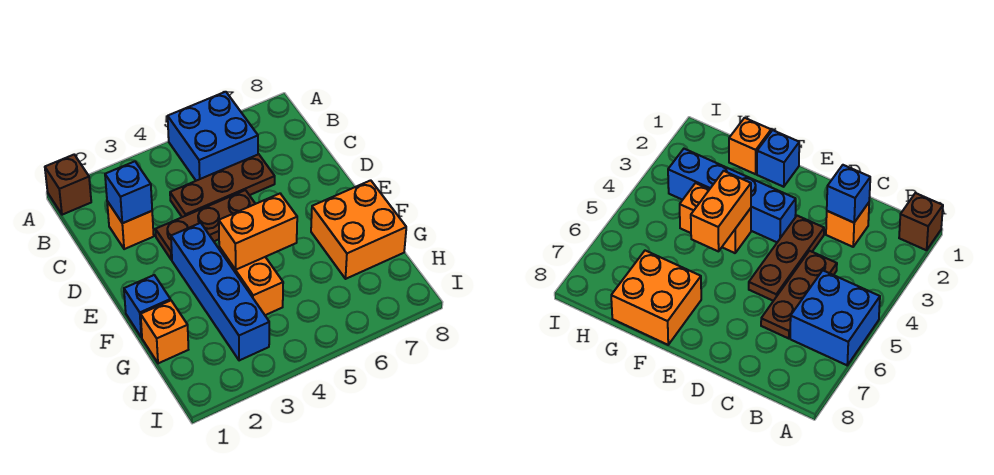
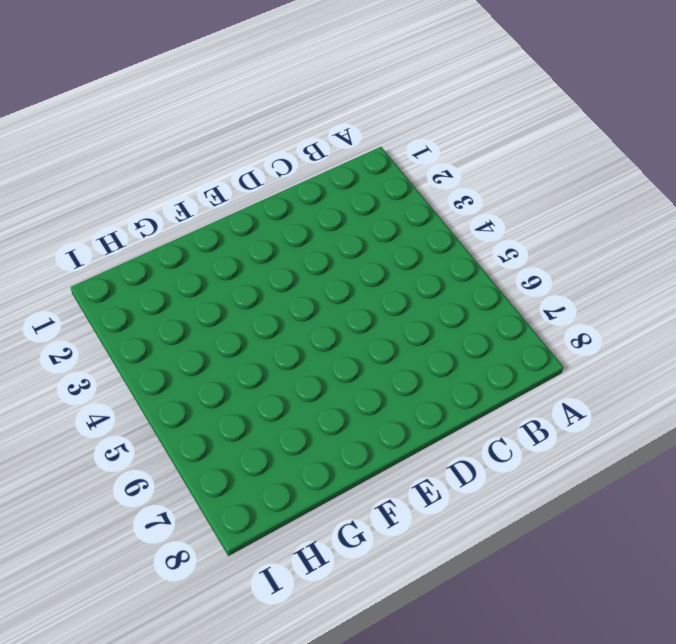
none -> brown 1x1 brick [45,155,91,215]
none -> blue 2x2 brick [168,92,258,181]
none -> orange 1x1 brick [107,201,154,249]

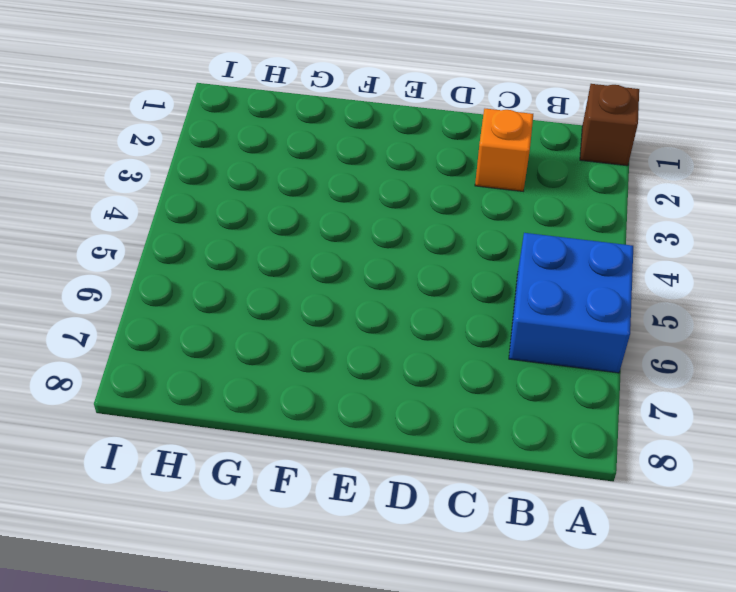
none -> brown 1x3 plate [170,154,275,217]
none -> brown 1x3 plate [155,190,255,260]
none -> blue 1x4 brick [171,223,269,361]

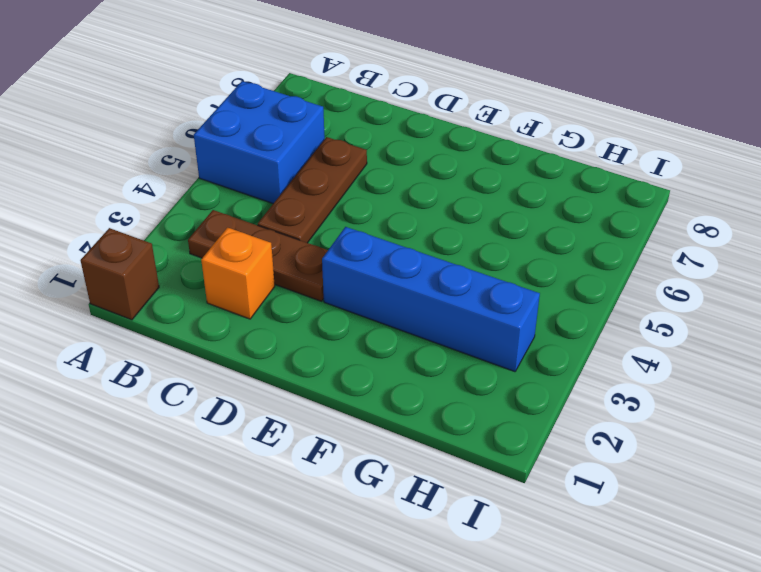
brown 1x3 plate [188,210,328,301] -> brown 1x3 plate turned to [155,190,255,260]
none -> blue 1x1 brick [124,275,171,338]
none -> orange 1x2 brick [219,247,283,315]
none -> orange 2x2 brick [311,180,406,279]

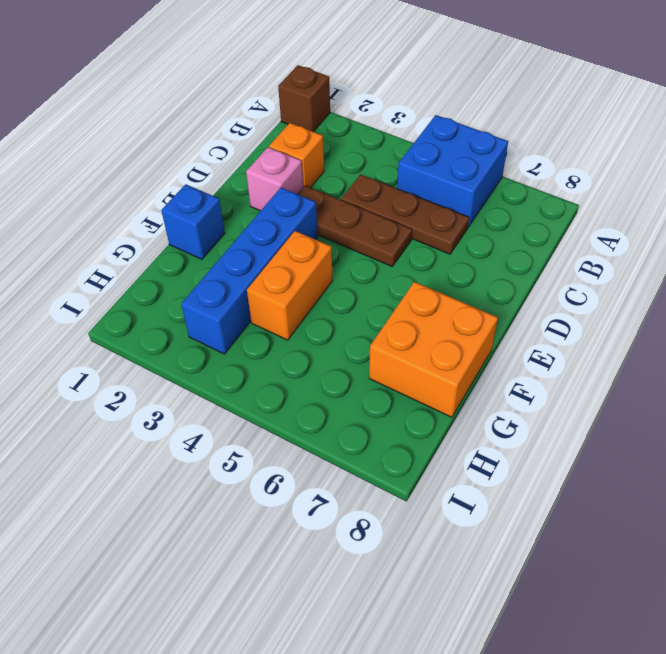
pink 1x1 brick [246,147,303,211] -> none
none -> orange 1x1 brick [141,301,188,363]
none -> blue 1x1 brick [105,161,152,223]
none -> orange 1x2 brick [219,194,297,270]

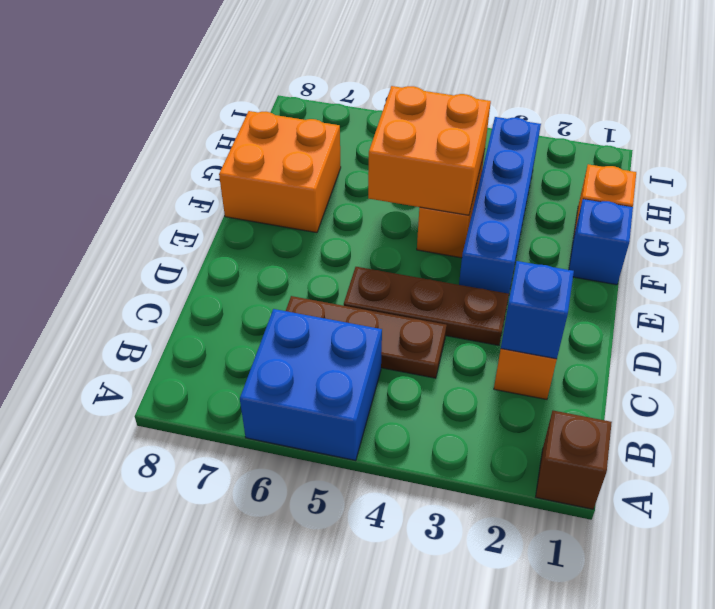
orange 2x2 brick [368,86,491,215] -> orange 1x2 brick [219,194,297,270]

